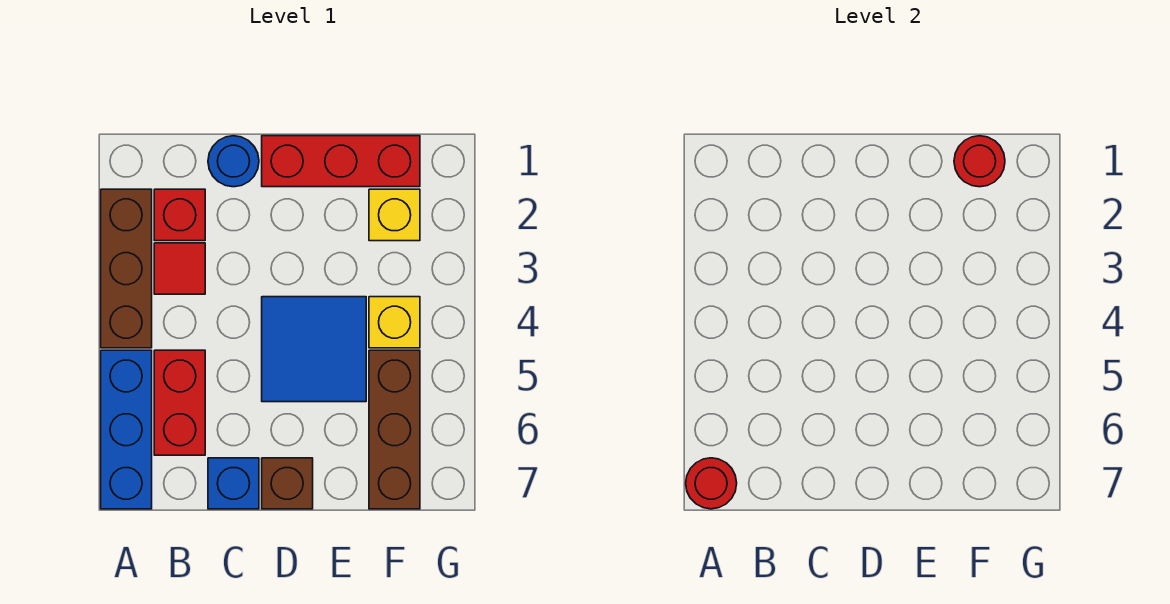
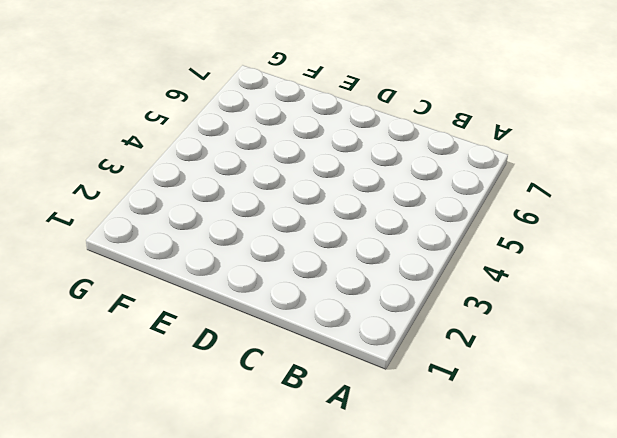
none -> brown 1x3 brick [101,189,152,348]
none -> blue 1x3 brick [101,350,152,509]
none -> red 1x1 brick [154,189,205,241]

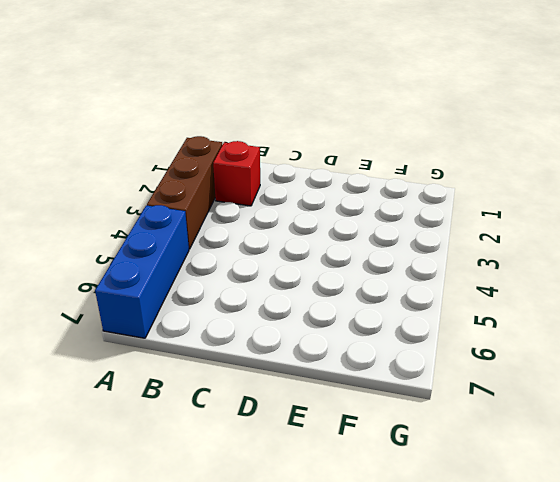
none -> red 1x1 tile [154,243,205,294]
none -> red 1x2 brick [154,350,205,455]
none -> blue 1x1 round brick [208,136,259,187]

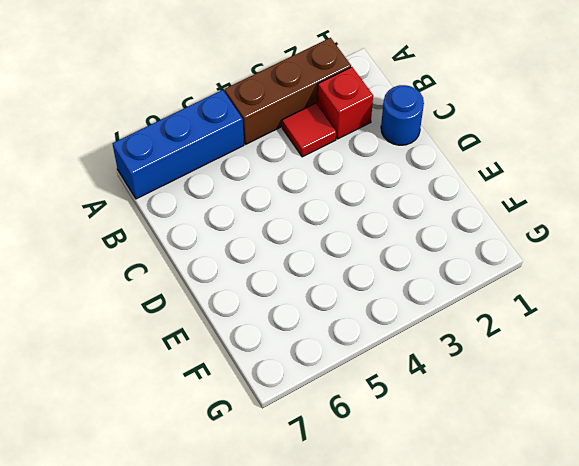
none -> red 1x2 brick [154,350,205,455]
none -> blue 1x1 brick [208,458,259,509]
none -> red 1x3 brick [262,136,420,187]

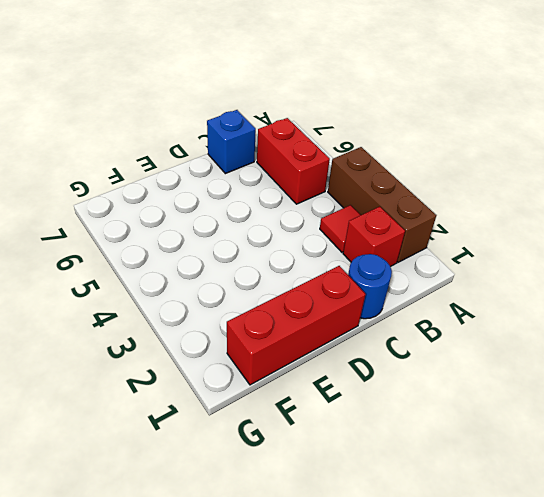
none -> blue 1x3 brick [101,350,152,509]
none -> blue 2x2 tile [262,297,366,402]
none -> brown 1x1 brick [262,458,313,509]

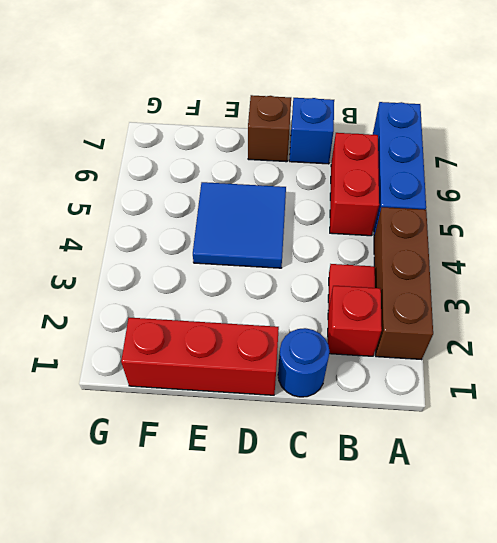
none -> yellow 1x1 brick [369,189,420,241]
none -> yellow 1x1 brick [369,297,420,348]
none -> brown 1x3 brick [369,350,420,509]

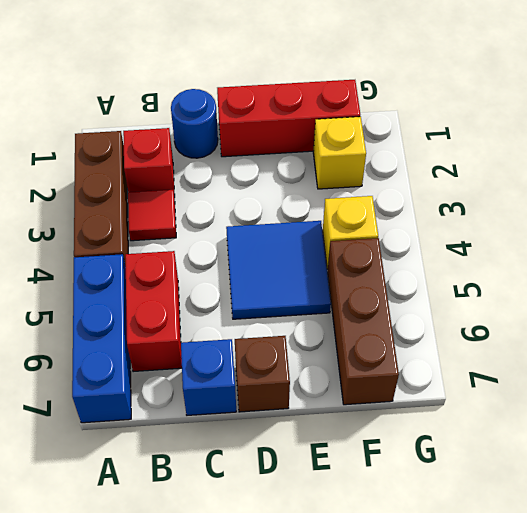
none -> red 1x1 round brick [686,458,737,509]
none -> red 1x1 round brick [954,136,1005,187]

